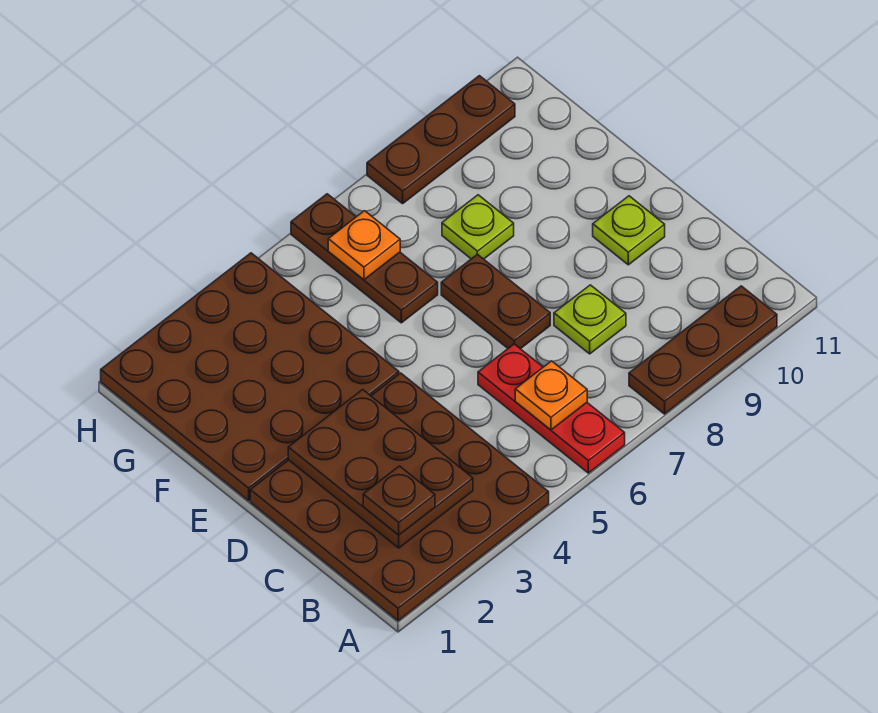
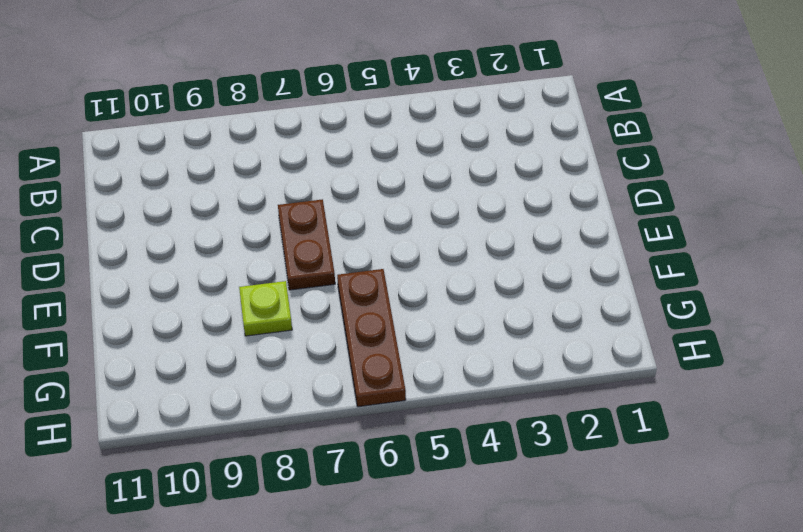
none -> brown 4x4 plate [250,373,549,621]
none -> red 1x3 plate [478,344,625,473]
none -> brown 1x3 plate [629,286,777,414]

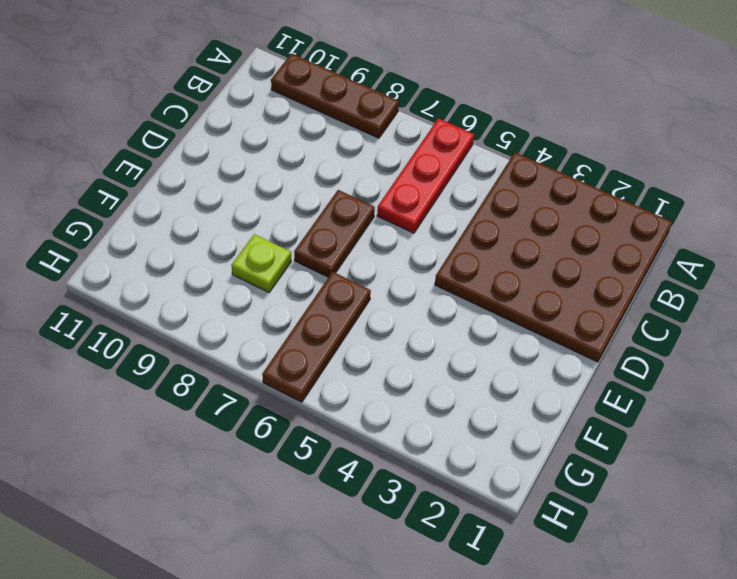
none -> lime 1x1 plate [554,285,626,354]
none -> lime 1x1 plate [593,196,665,265]
none -> brown 4x4 plate [101,253,399,501]

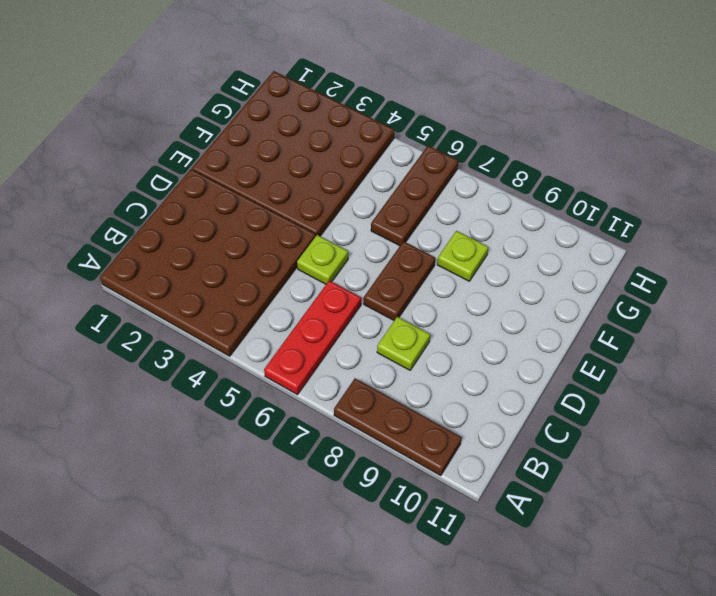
lime 1x1 plate [297,235,348,284] -> lime 1x1 plate moved to [593,196,665,265]
none -> brown 1x3 plate [367,76,515,204]
none -> brown 2x3 plate [288,389,473,548]
none -> orange 1x1 plate [515,361,587,430]

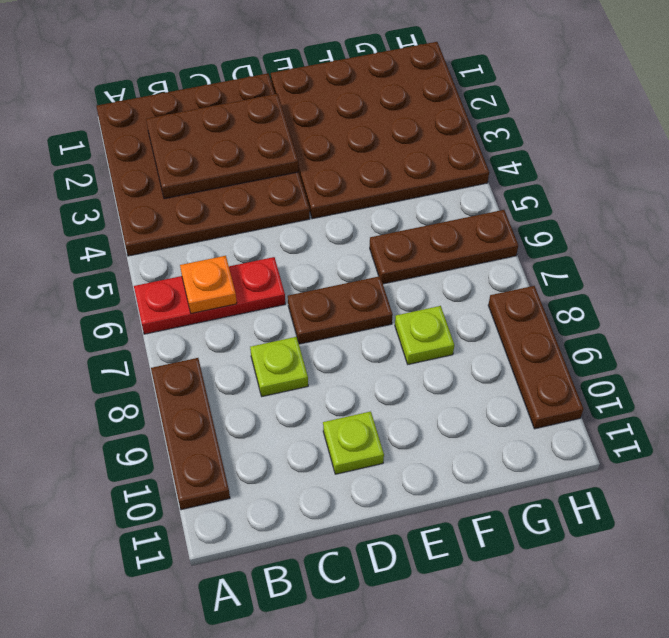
none -> orange 1x1 plate [328,211,400,280]
none -> brown 1x1 plate [363,466,435,535]

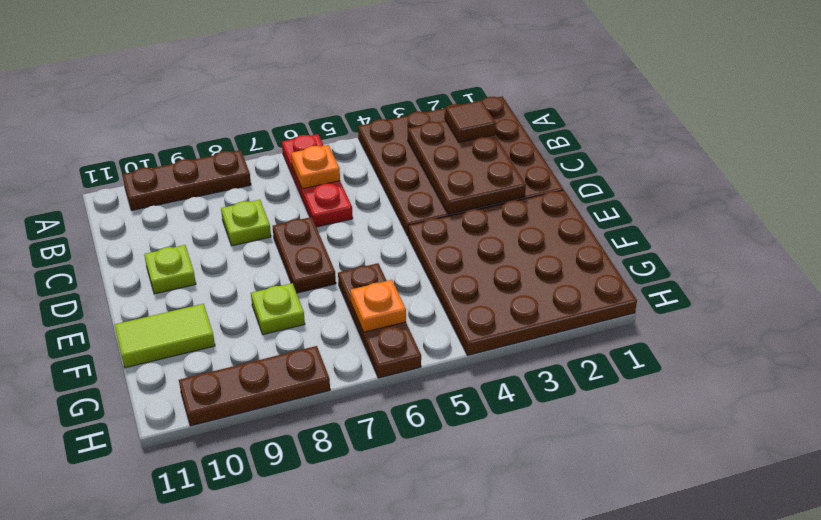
brown 1x1 tile [446,100,496,142] -> brown 1x1 plate [363,466,435,535]
lime 1x2 tile [115,304,215,368] -> none

